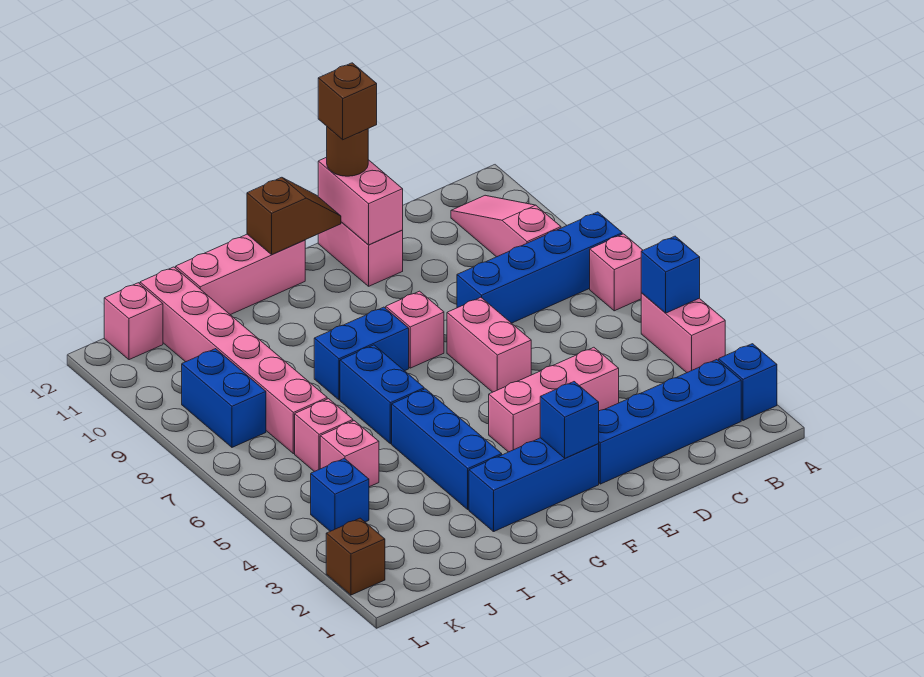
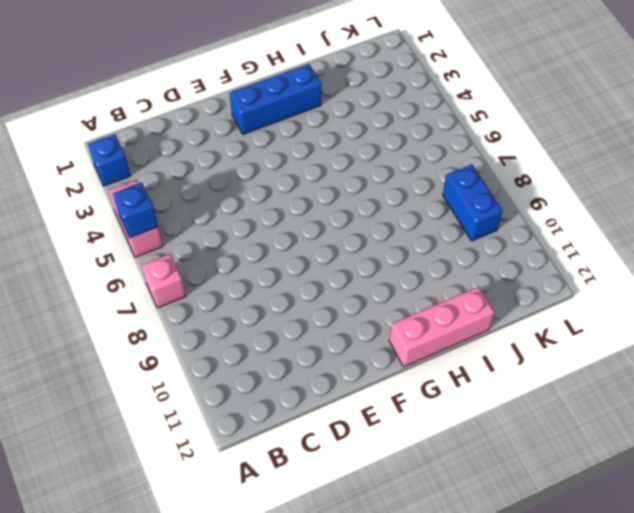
none -> blue 1x4 brick [457,212,622,323]
none -> blue 1x4 brick [598,360,741,484]
none -> pink 1x3 slope [451,195,561,257]

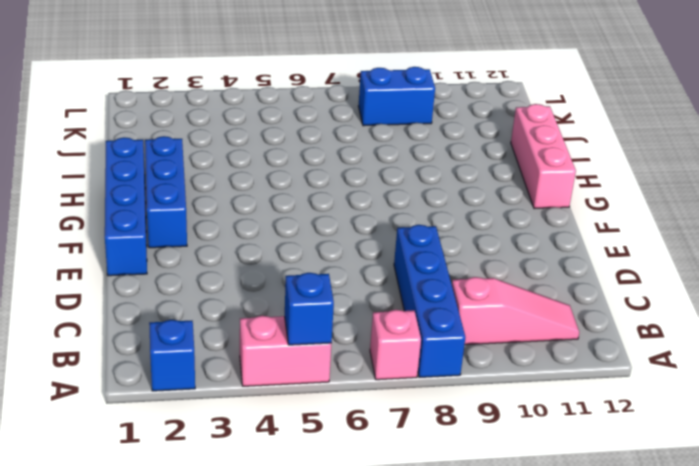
blue 1x4 brick [105,137,147,276] -> blue 1x4 brick moved to [598,360,741,484]
none -> pink 1x3 brick [489,347,619,452]
none -> pink 1x2 brick [447,297,531,392]
none -> pink 1x2 brick [318,222,403,286]

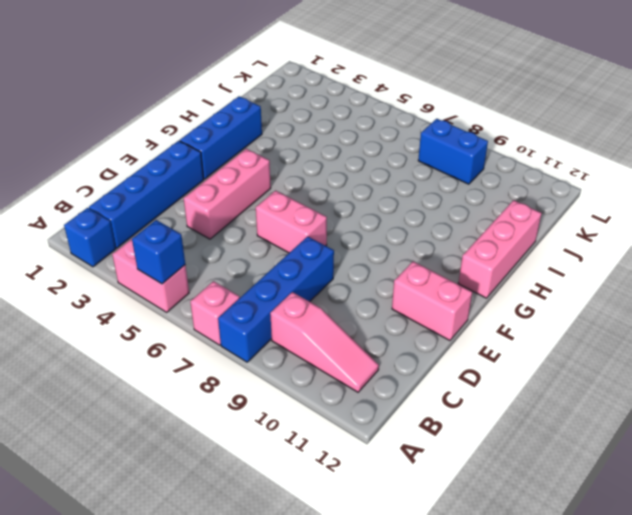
none -> pink 1x1 brick [386,291,444,368]
none -> blue 1x2 brick [314,307,409,400]
none -> blue 1x3 brick [392,389,502,510]

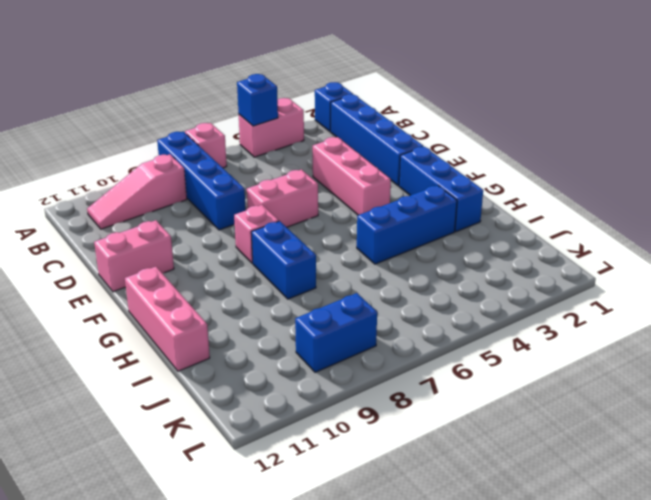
none -> blue 1x2 brick [340,345,424,444]
none -> pink 1x1 brick [320,421,379,487]
none -> pink 1x1 brick [295,399,353,472]

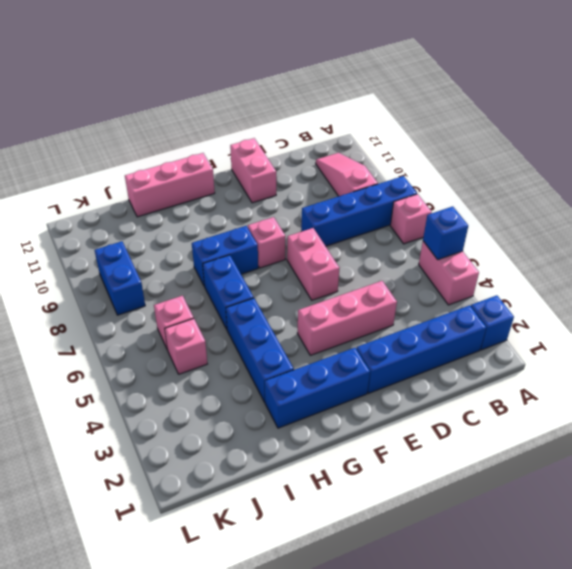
none -> pink 1x6 brick [140,267,327,454]
none -> blue 1x1 brick [311,458,369,531]
none -> pink 1x1 brick [104,283,163,360]

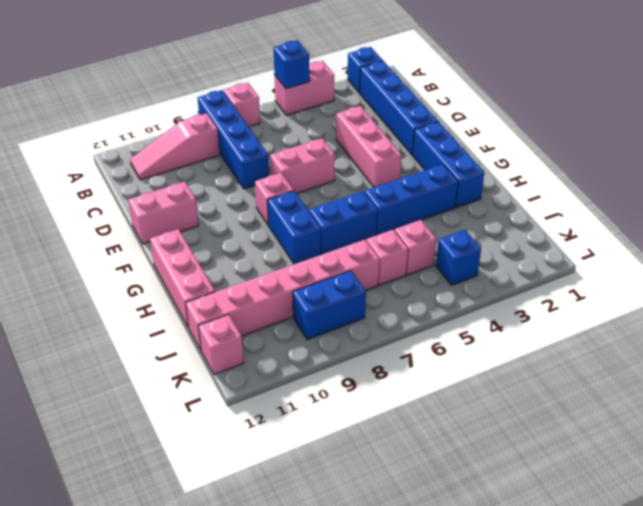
none -> brown 1x1 brick [326,518,385,595]
none -> pink 1x2 brick [318,157,403,245]
none -> blue 1x1 brick [540,382,599,458]

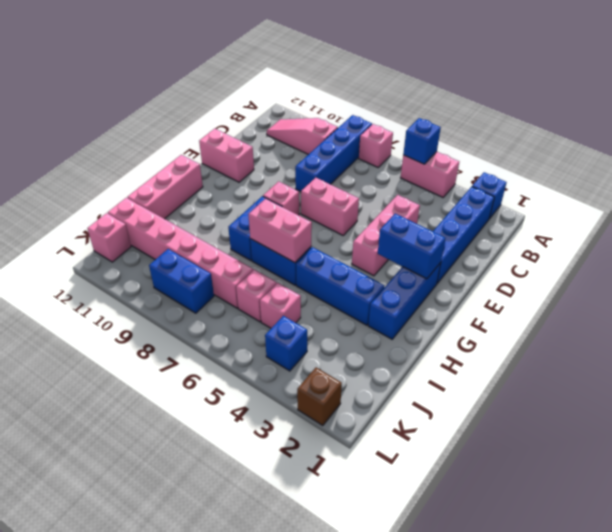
blue 1x2 brick [378,214,445,279] -> blue 1x1 brick [540,382,599,458]
pink 1x2 brick [248,199,312,263] -> pink 1x2 brick moved to [318,157,403,245]
none -> brown 1x2 slope [247,177,341,255]
none -> brown 1x1 round brick [327,127,368,176]
none -> brown 1x1 brick [318,63,377,140]

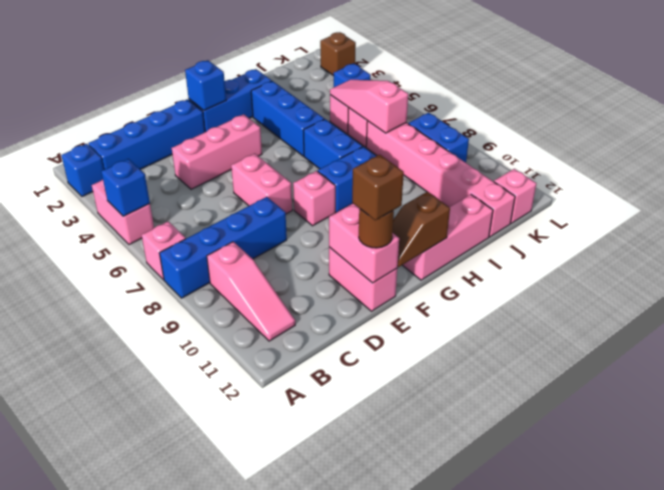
pink 1x3 slope [330,80,408,133] -> none

